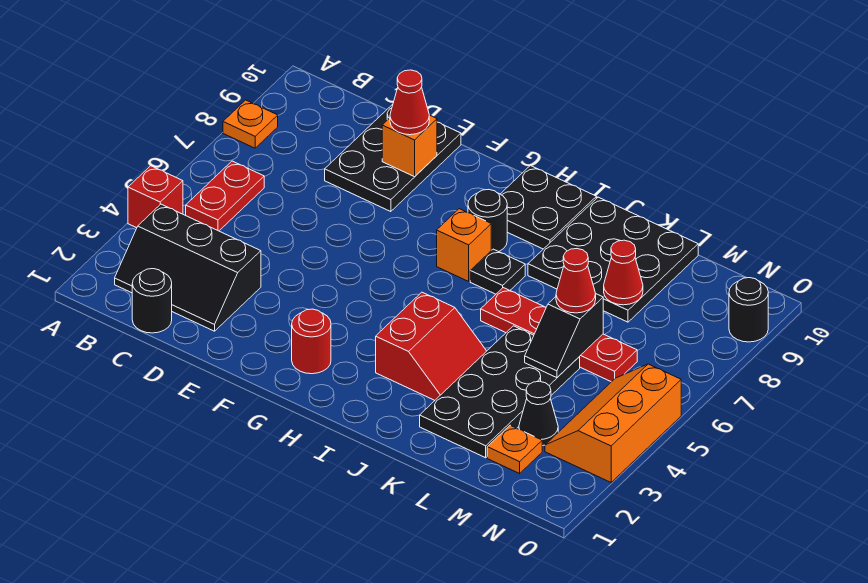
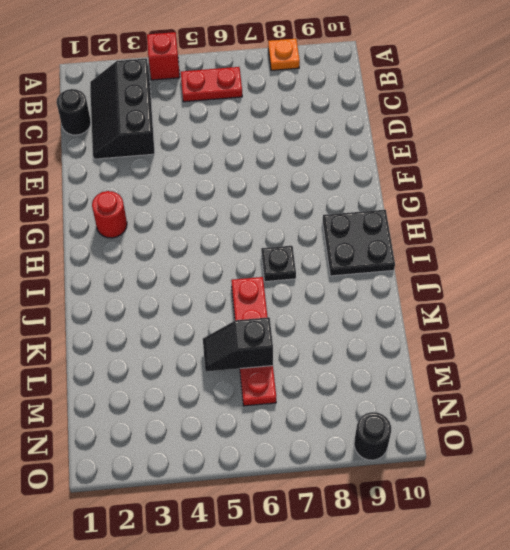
none -> black 2x3 plate [325,104,461,212]
none -> orange 1x1 brick [437,209,491,281]
none -> black 1x1 round brick [468,189,507,252]

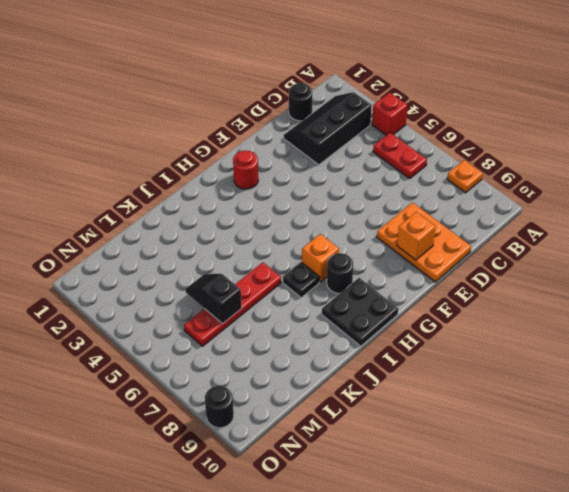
orange 2x3 plate [377,202,471,282] -> black 2x3 plate [325,104,461,212]
none -> red 2x2 slope [376,292,486,400]
none -> black 3x3 plate [528,197,698,322]
none -> black 2x4 plate [420,326,580,458]

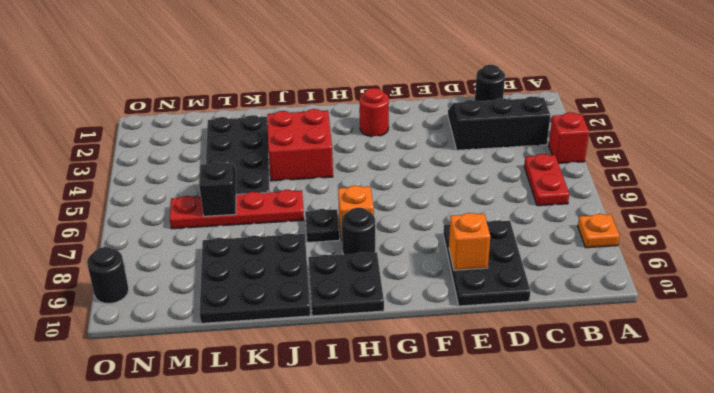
red 2x2 brick [267,109,333,181] -> red 2x2 slope [376,292,486,400]
none -> orange 1x1 plate [487,425,542,473]
none -> black 1x1 cone [519,381,558,446]
none -> orange 2x3 slope [545,364,681,482]

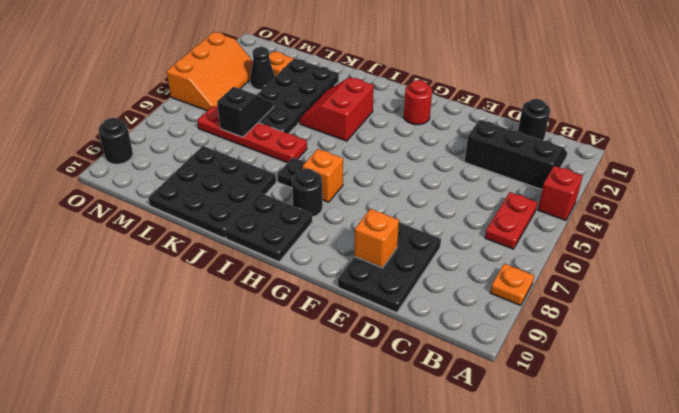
none -> red 1x1 cone [604,240,643,305]
none -> red 1x1 cone [390,70,429,135]
none -> red 1x1 cone [556,249,596,313]

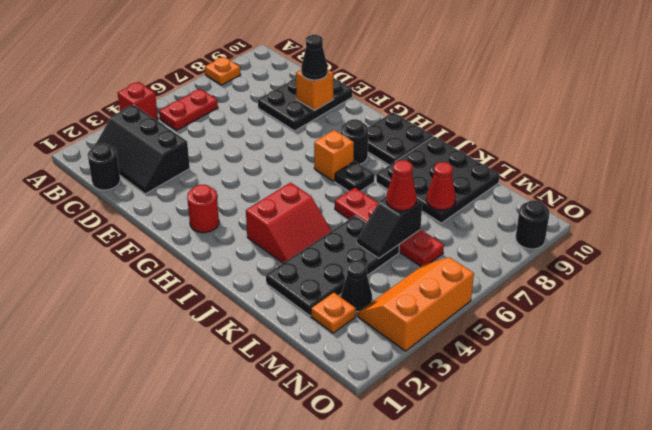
black 1x1 cone [301,35,328,80] -> red 1x1 cone [390,70,429,135]

